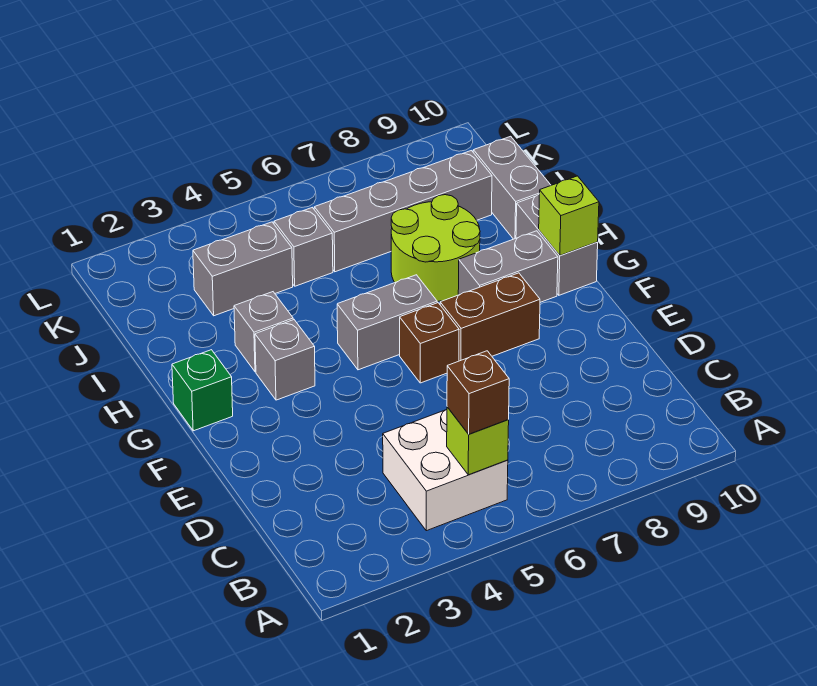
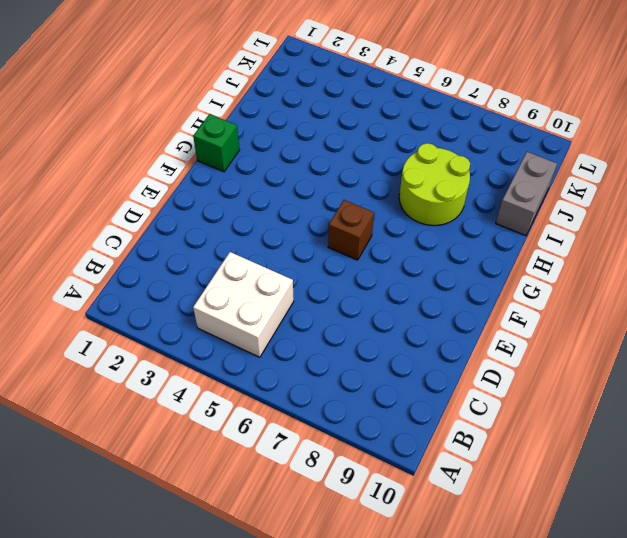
none -> brown 1x2 brick [440,273,540,361]
none -> grey 1x1 brick [255,320,315,400]
none -> grey 1x2 brick [337,275,437,370]

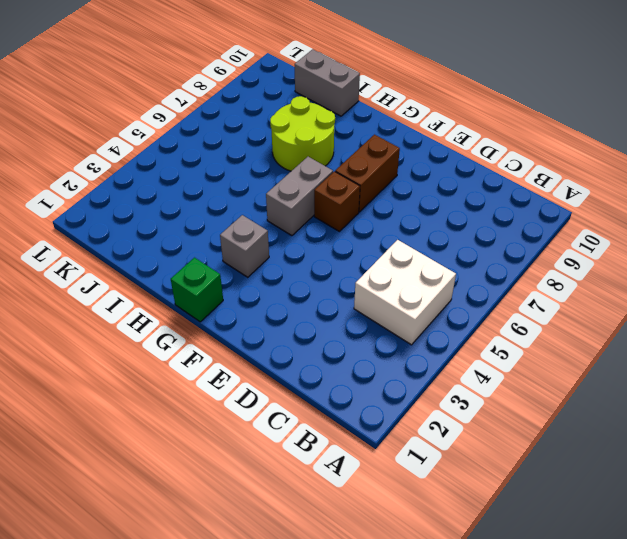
none -> grey 1x2 brick [458,231,558,302]
none -> grey 1x2 brick [516,195,598,295]
none -> grey 1x1 brick [234,292,293,372]

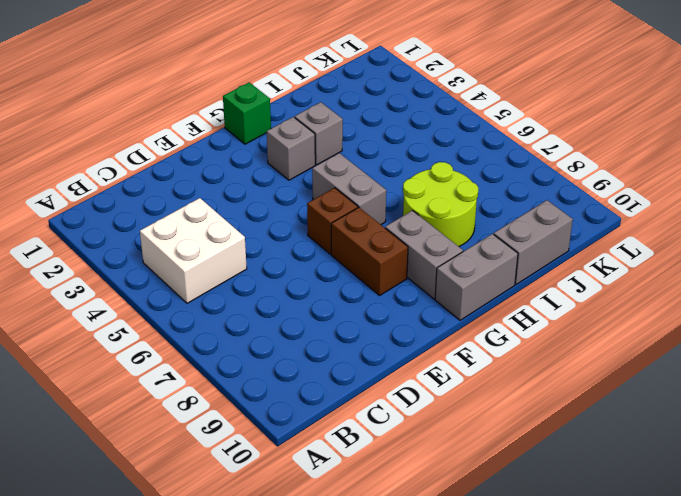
none -> grey 1x2 brick [193,222,293,316]
none -> grey 1x1 brick [274,208,333,286]
none -> grey 1x4 brick [314,151,492,272]

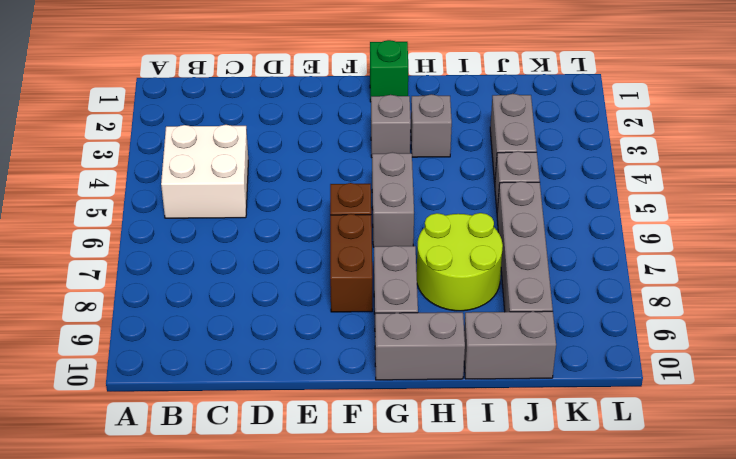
none -> lime 1x1 brick [447,407,509,475]
none -> lime 1x1 brick [539,176,599,255]
none -> brown 1x1 brick [447,351,509,434]

